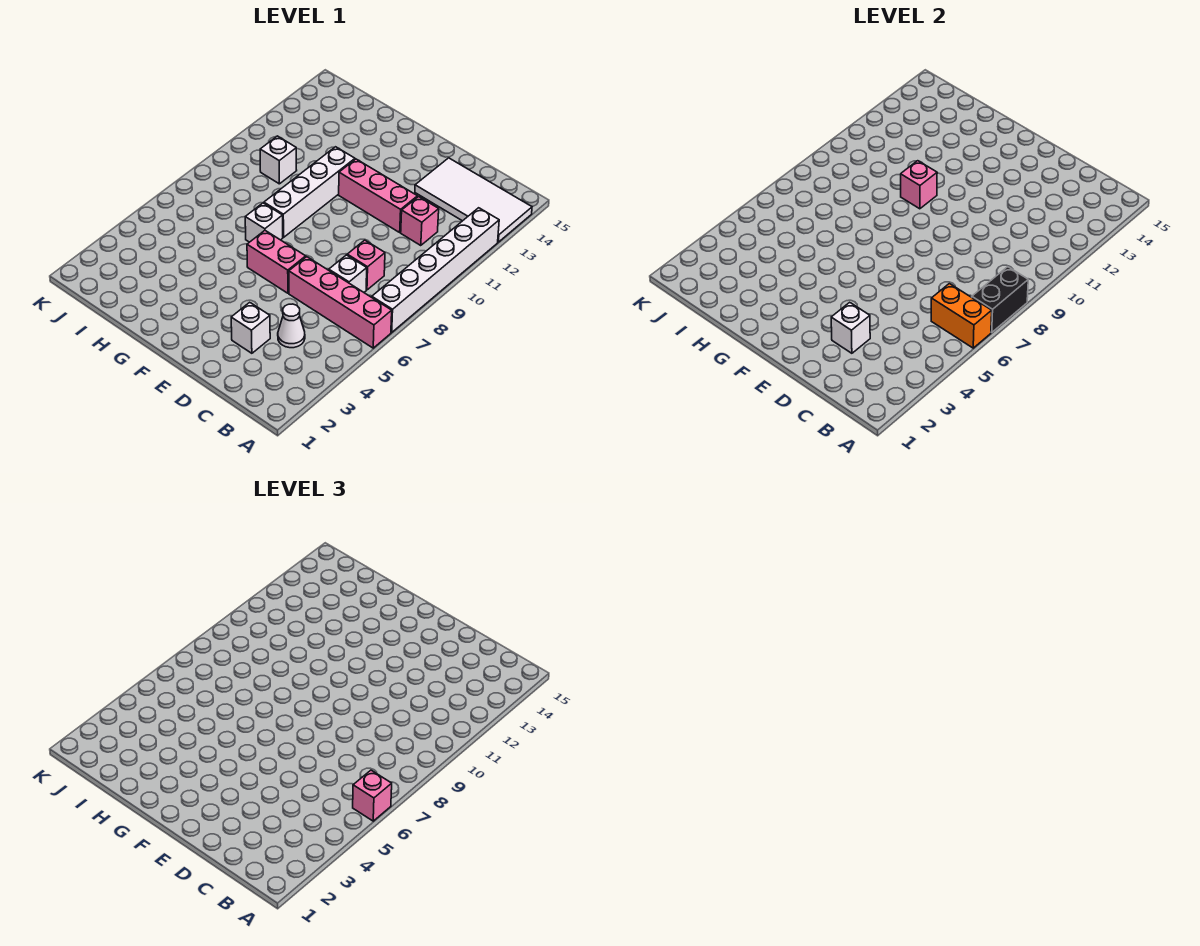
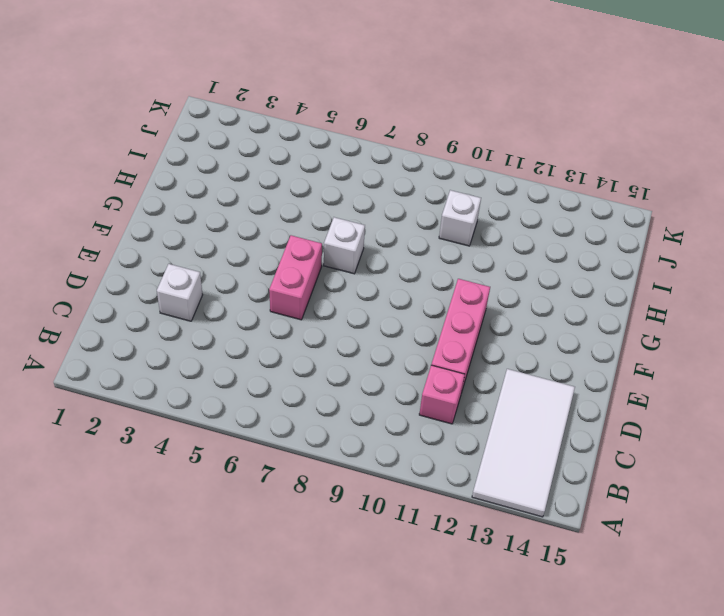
none -> pink 1x4 brick [289,257,392,348]
none -> white 1x6 brick [372,208,499,332]
none -> white 1x1 cone [278,304,305,348]

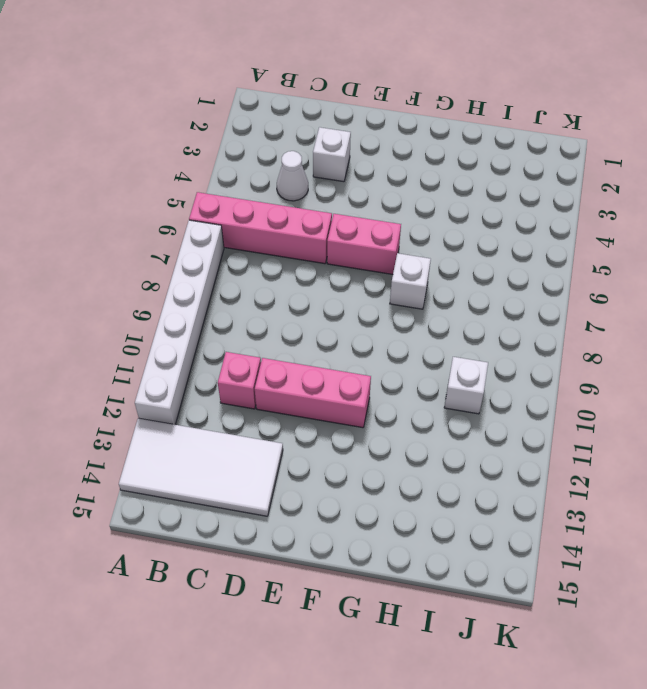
none -> white 1x1 brick [329,255,367,292]
none -> pink 1x1 brick [347,240,385,290]
none -> white 1x4 brick [264,147,355,237]

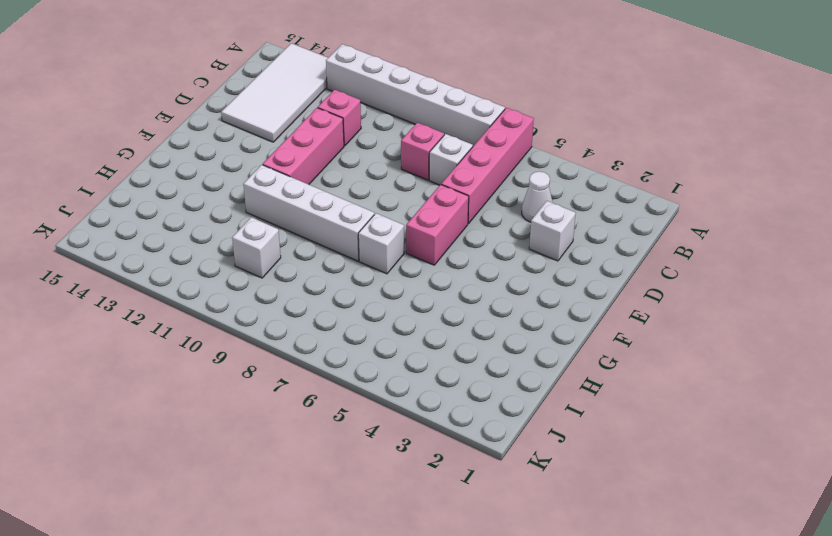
none -> orange 1x2 brick [931,284,992,348]
none -> black 1x2 brick [972,267,1028,332]
none -> white 1x1 brick [831,302,870,353]

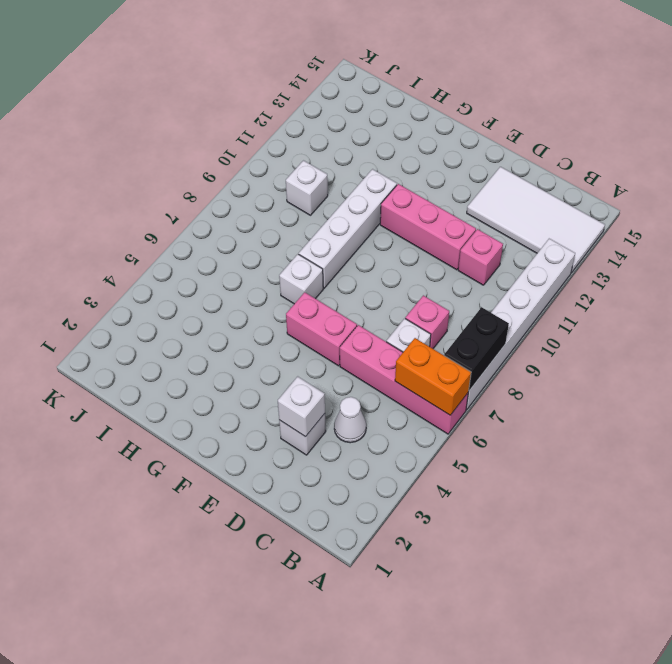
none -> pink 1x1 brick [901,161,937,209]
none -> pink 1x1 brick [353,770,392,821]

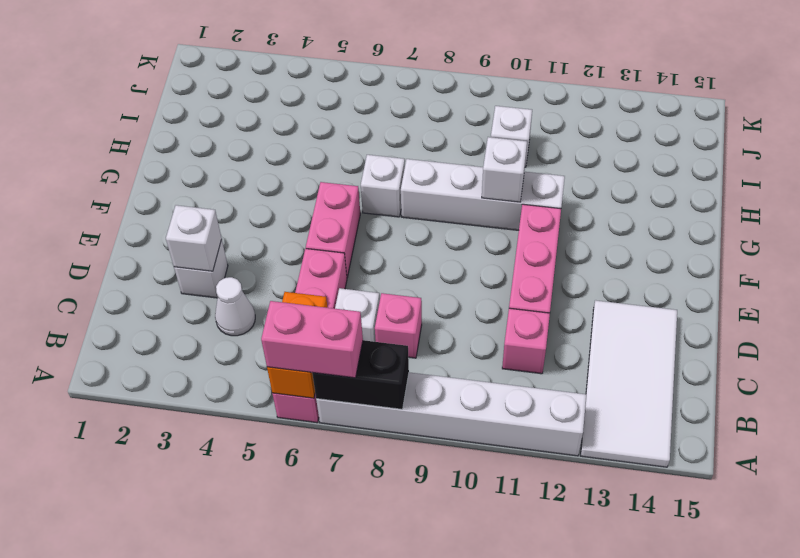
pink 1x2 brick [261,301,363,378] -> pink 1x1 brick [353,770,392,821]
white 1x1 brick [482,137,527,202] -> pink 1x1 brick [901,161,937,209]

